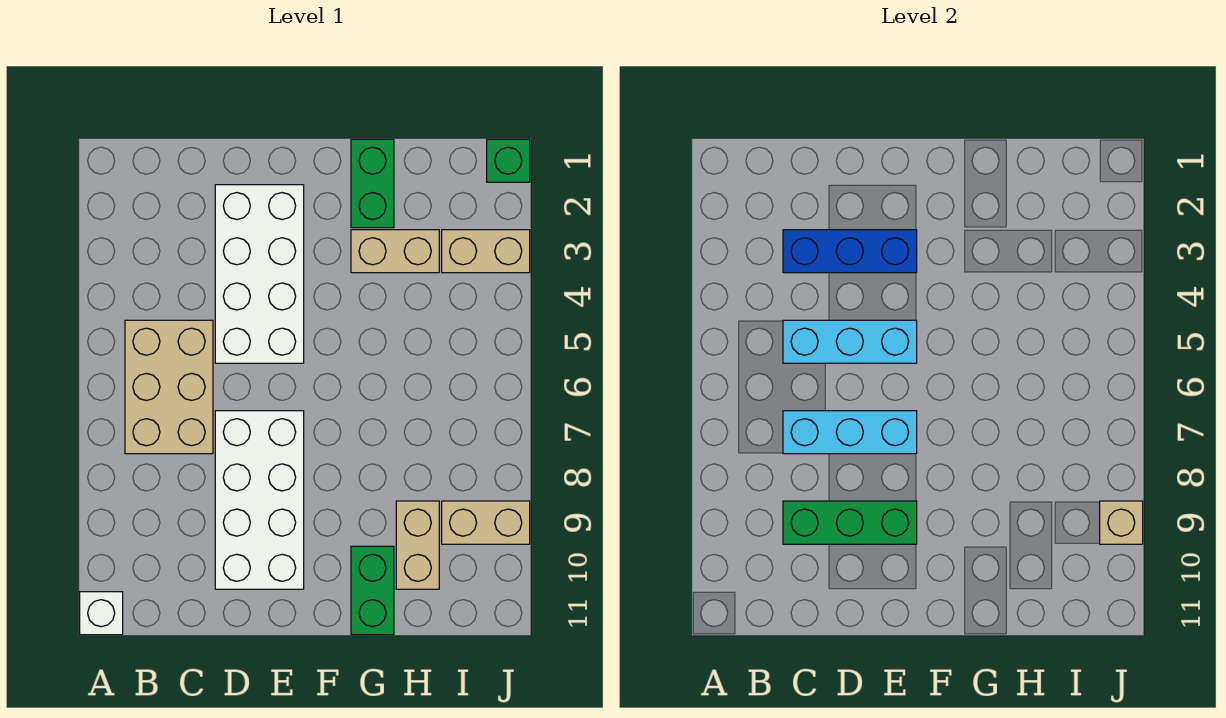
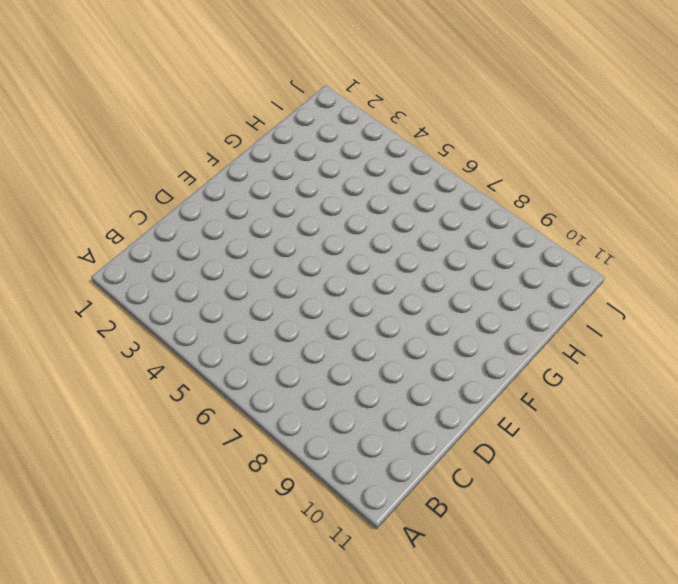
none -> white 1x1 brick [80,592,123,635]
none -> tan 2x3 brick [125,320,213,454]
none -> white 2x4 brick [215,185,304,363]

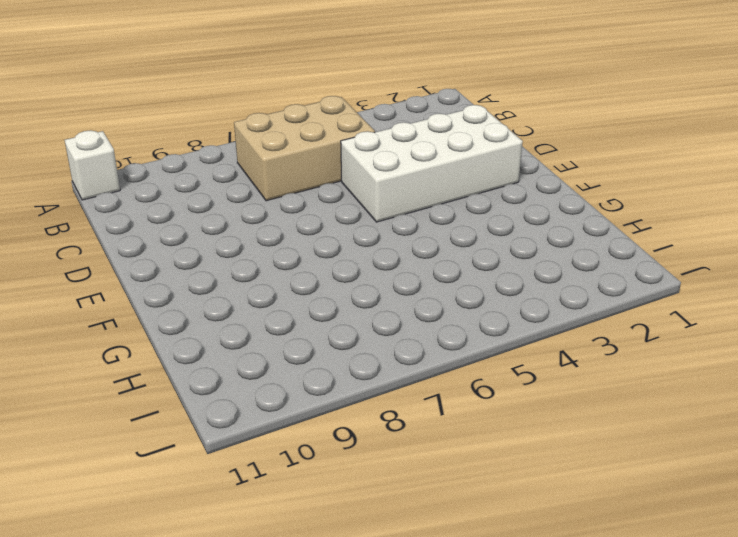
none -> white 2x4 brick [215,411,304,589]
none -> green 1x2 brick [351,139,394,228]
none -> tan 1x2 brick [351,230,439,273]

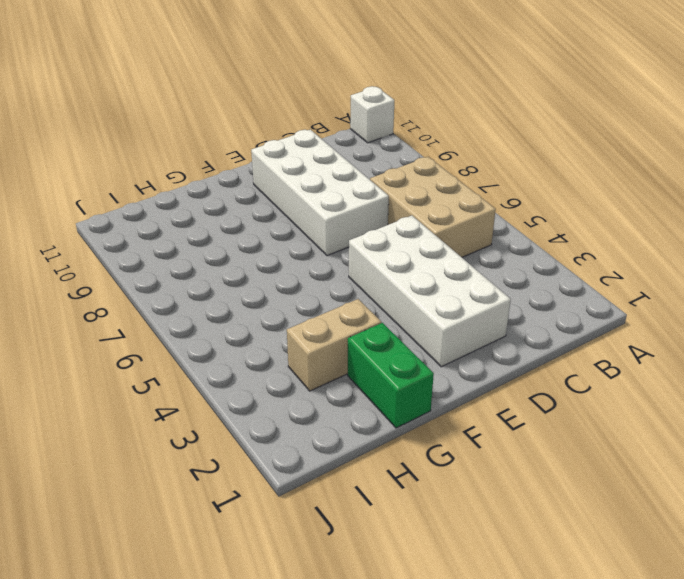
none -> green 1x2 brick [351,546,394,635]
none -> tan 1x2 brick [396,501,439,589]
none -> tan 1x2 brick [442,230,530,273]

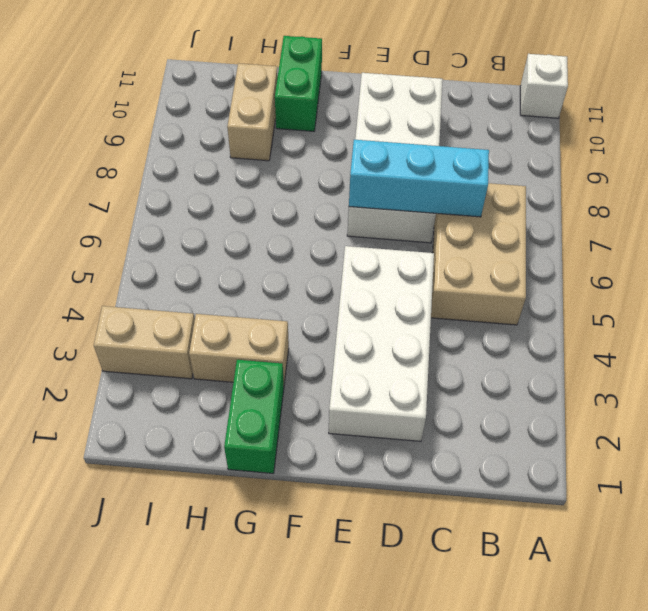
none -> tan 1x2 brick [442,501,530,544]
none -> green 1x1 brick [487,139,530,182]
none -> blue 1x3 brick [783,230,917,273]

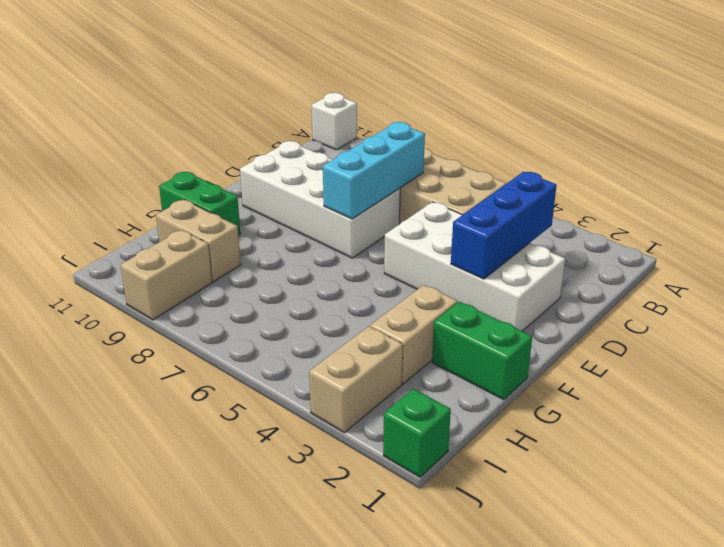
none -> cyan 1x3 brick [783,320,917,363]
none -> green 1x3 brick [783,501,917,544]
none -> tan 1x1 brick [1100,501,1143,544]

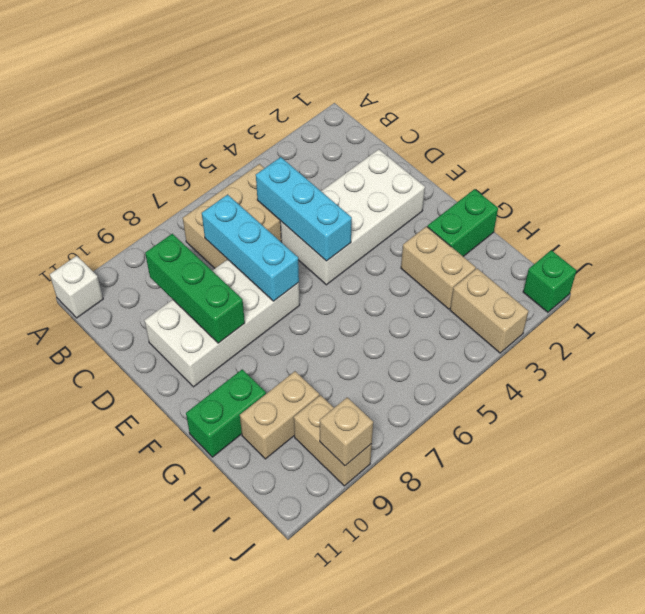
none -> blue 1x3 brick [783,230,917,273]

